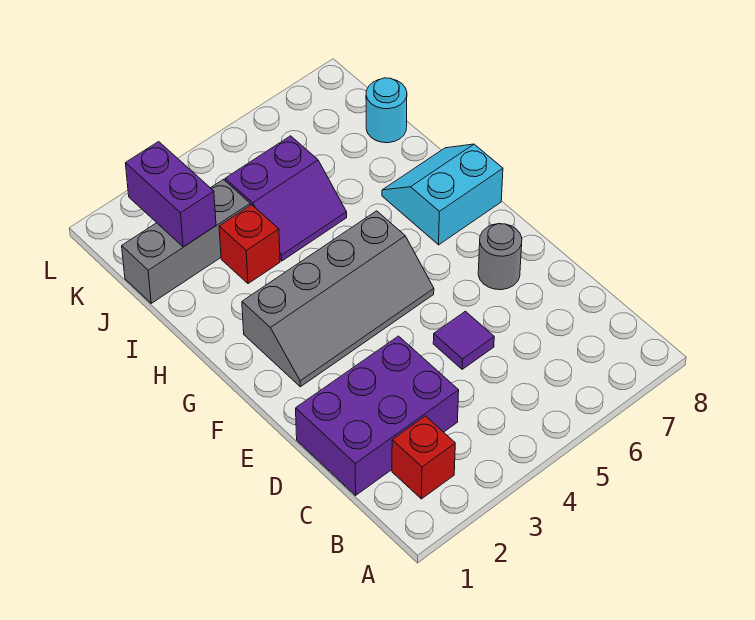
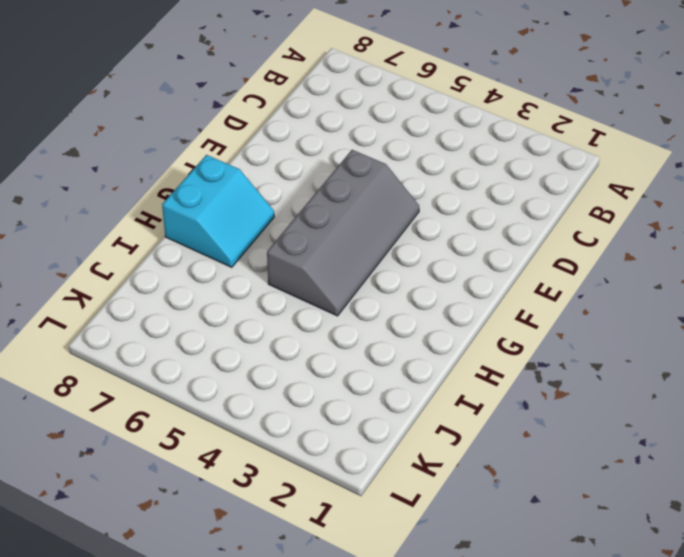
grey 2x4 slope [267,150,419,316] -> grey 2x4 slope turned to [242,211,434,387]
cyan 2x2 slope [162,155,274,267] -> cyan 2x2 slope turned to [382,144,503,245]
none -> red 1x1 brick [392,416,455,499]
none -> purple 2x3 brick [296,336,459,495]

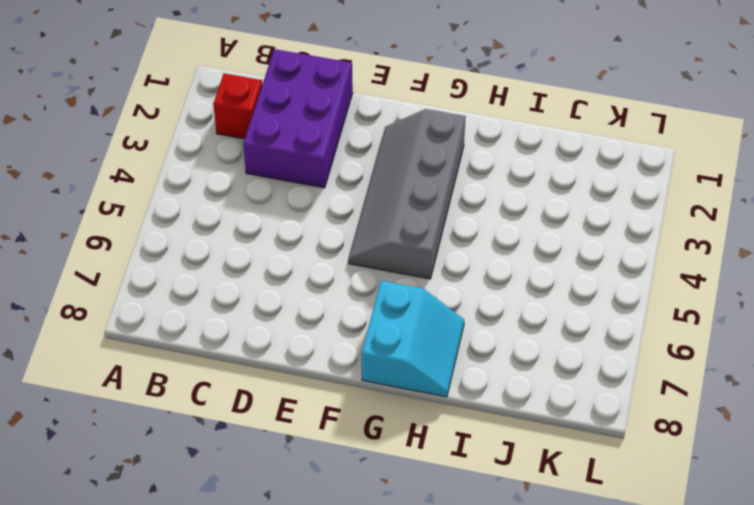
none -> purple 1x1 tile [433,311,494,369]
none -> grey 1x1 round brick [478,224,522,290]

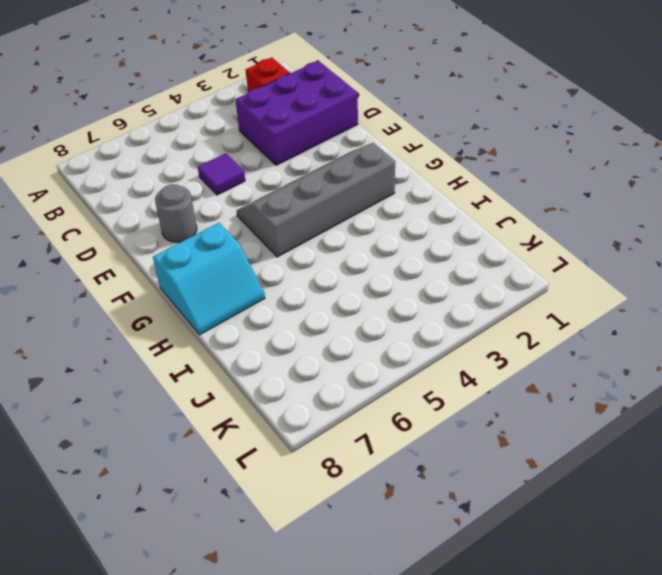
none -> red 1x1 brick [219,205,280,284]
none -> purple 2x2 slope [225,136,347,261]

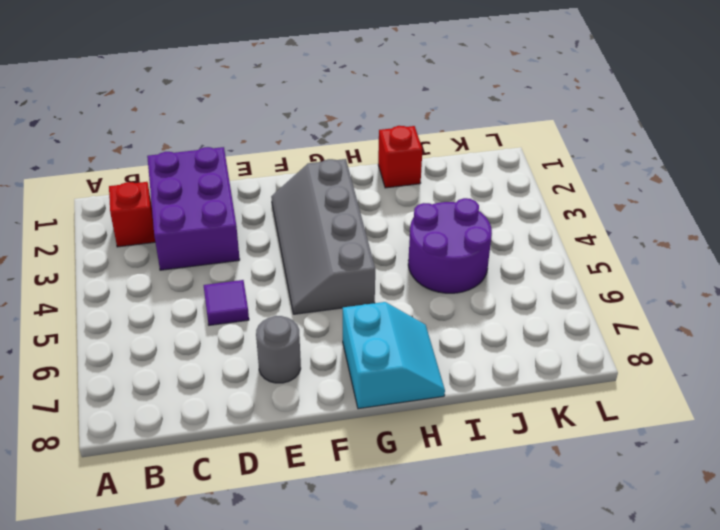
red 1x1 brick [378,126,423,188] -> red 1x1 brick moved to [219,205,280,284]
purple 2x2 round brick [408,198,492,293] -> purple 2x2 slope [225,136,347,261]
none -> grey 1x3 brick [122,180,250,303]
none -> cyan 1x1 round brick [366,78,407,143]

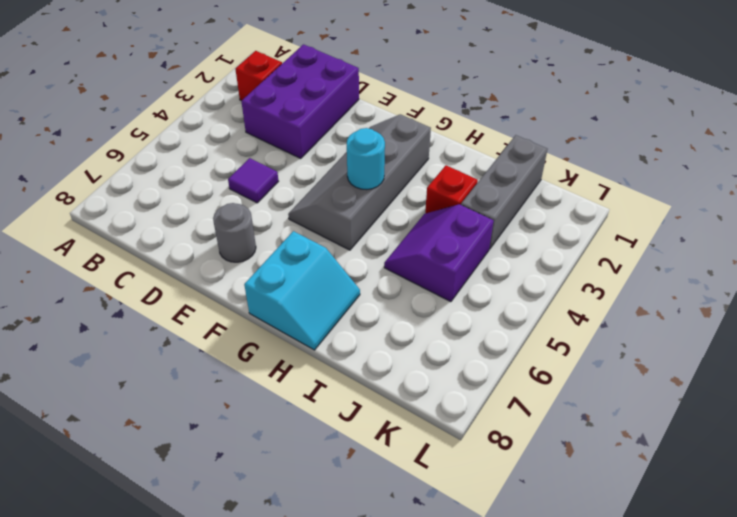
cyan 1x1 round brick [347,128,385,190] -> cyan 1x1 round brick moved to [366,78,407,143]
none -> purple 1x2 brick [125,142,216,247]

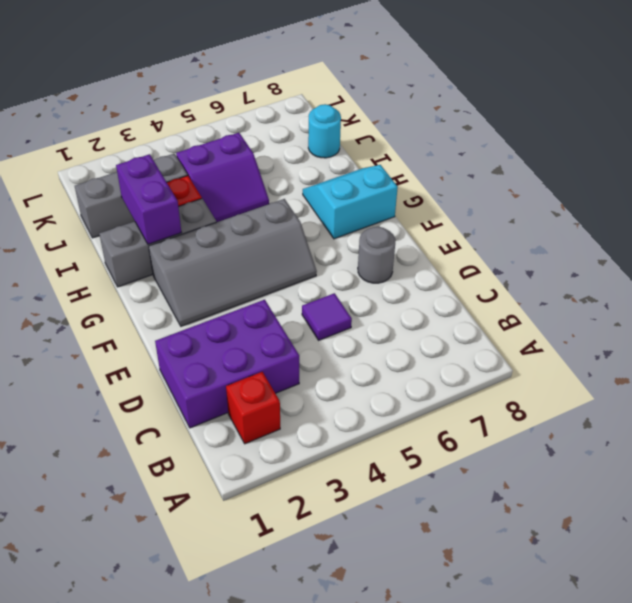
grey 1x3 brick [99,199,216,287] -> none
purple 1x2 brick [116,154,181,244] -> purple 1x2 brick moved to [125,142,216,247]

